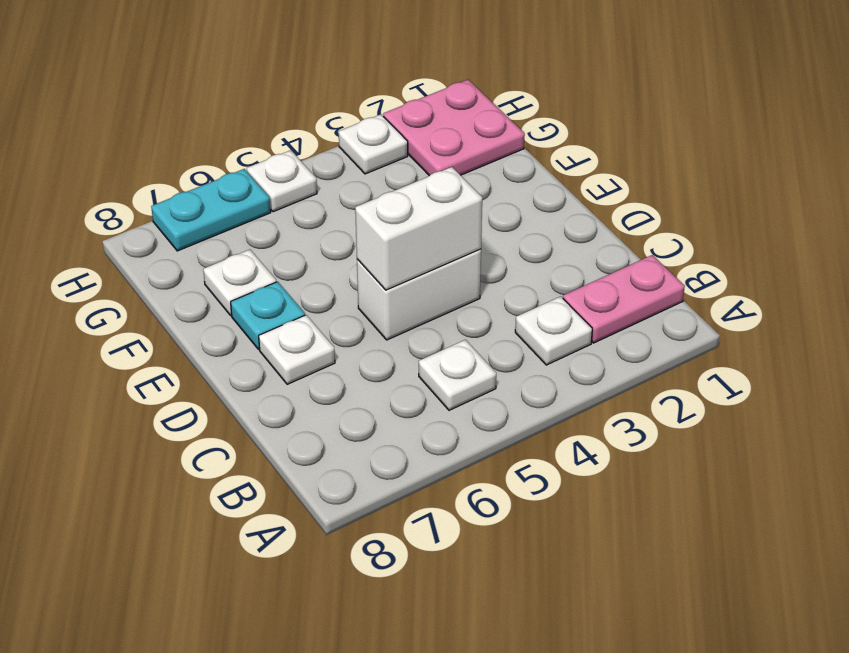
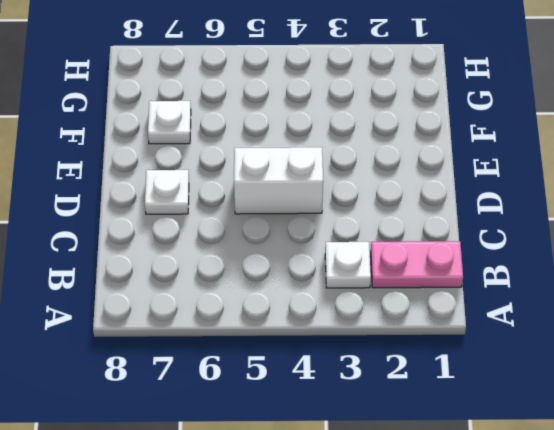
none -> white 1x1 plate [419,340,496,410]
none -> cyan 1x1 plate [231,282,305,349]
none -> pink 2x2 plate [383,80,525,176]

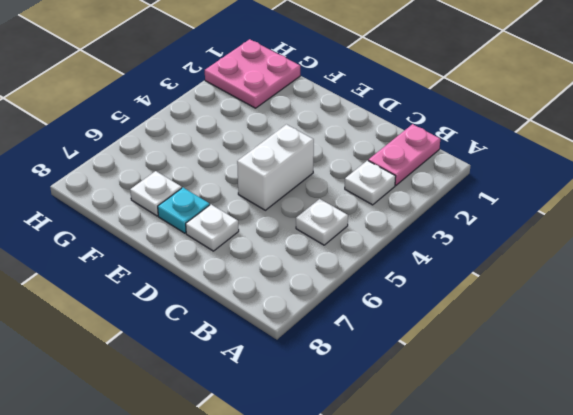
none -> white 1x1 plate [339,114,408,174]
none -> white 1x1 plate [247,150,317,212]
none -> cyan 1x2 plate [151,169,271,251]

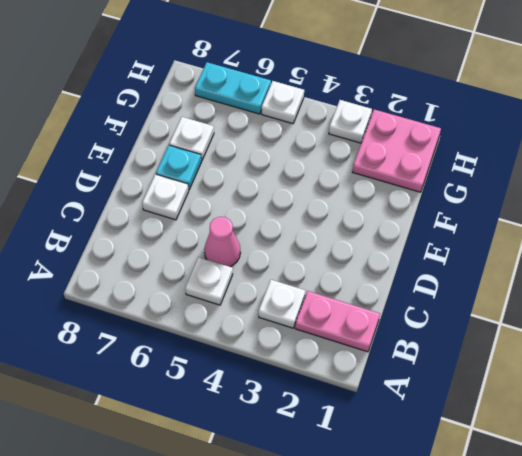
pink 1x1 cone [204,217,241,267] -> none
none -> white 1x2 brick [357,249,481,340]
none -> white 1x2 brick [355,167,482,290]

